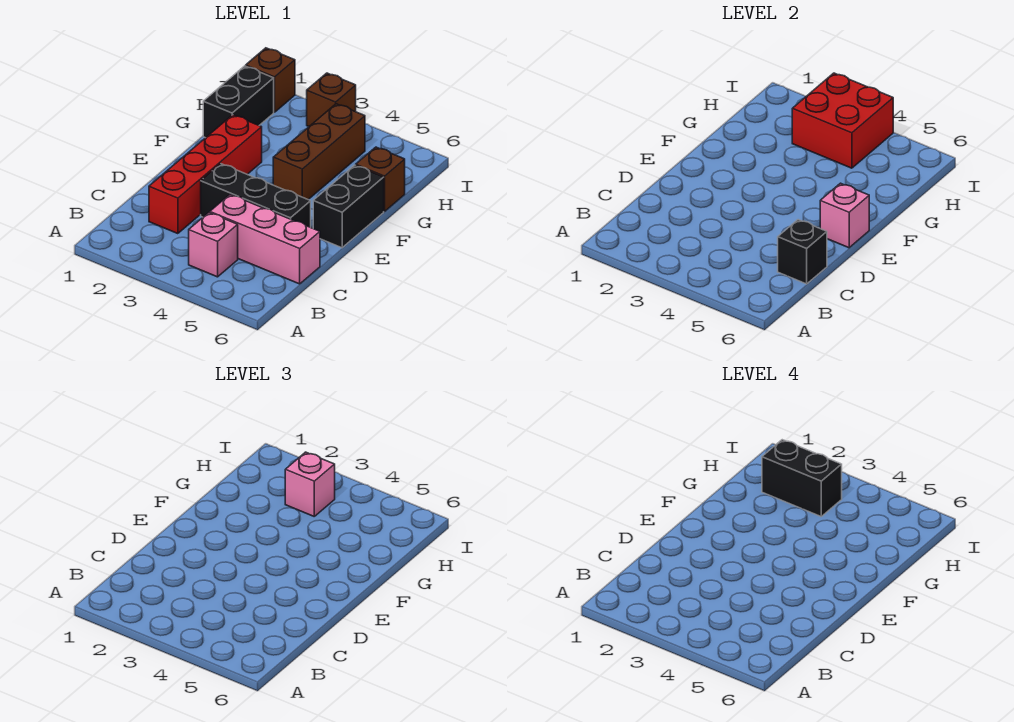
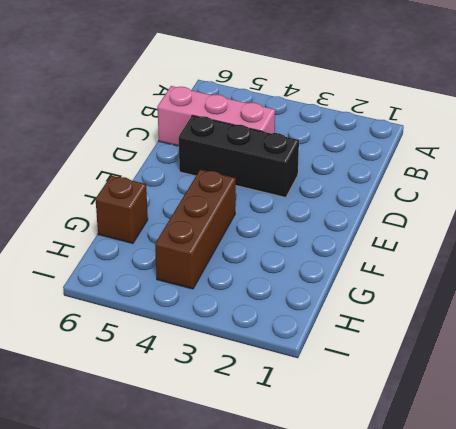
none -> pink 1x1 brick [189,212,238,277]
none -> red 1x4 brick [149,115,262,234]
none -> black 1x2 brick [313,165,384,248]

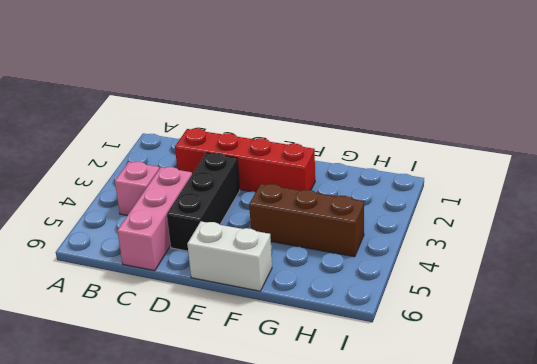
white 1x2 brick [187,221,272,291] -> black 1x2 brick [313,165,384,248]
none -> black 1x2 brick [203,66,274,138]
none -> brown 1x1 brick [356,147,405,212]
none -> brown 1x1 brick [246,48,295,112]

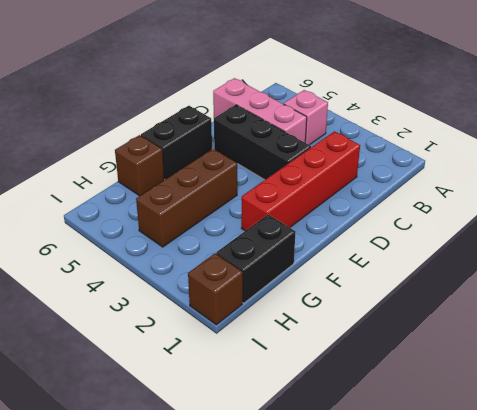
none -> brown 1x1 brick [307,73,356,126]
none -> black 1x1 brick [778,220,827,284]
none -> pink 1x1 brick [820,183,869,248]

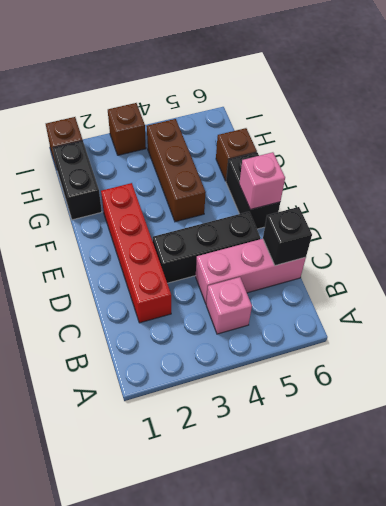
none -> red 2x2 brick [792,73,893,168]
none -> pink 1x1 brick [285,452,335,516]
none -> black 1x2 brick [762,440,842,516]

